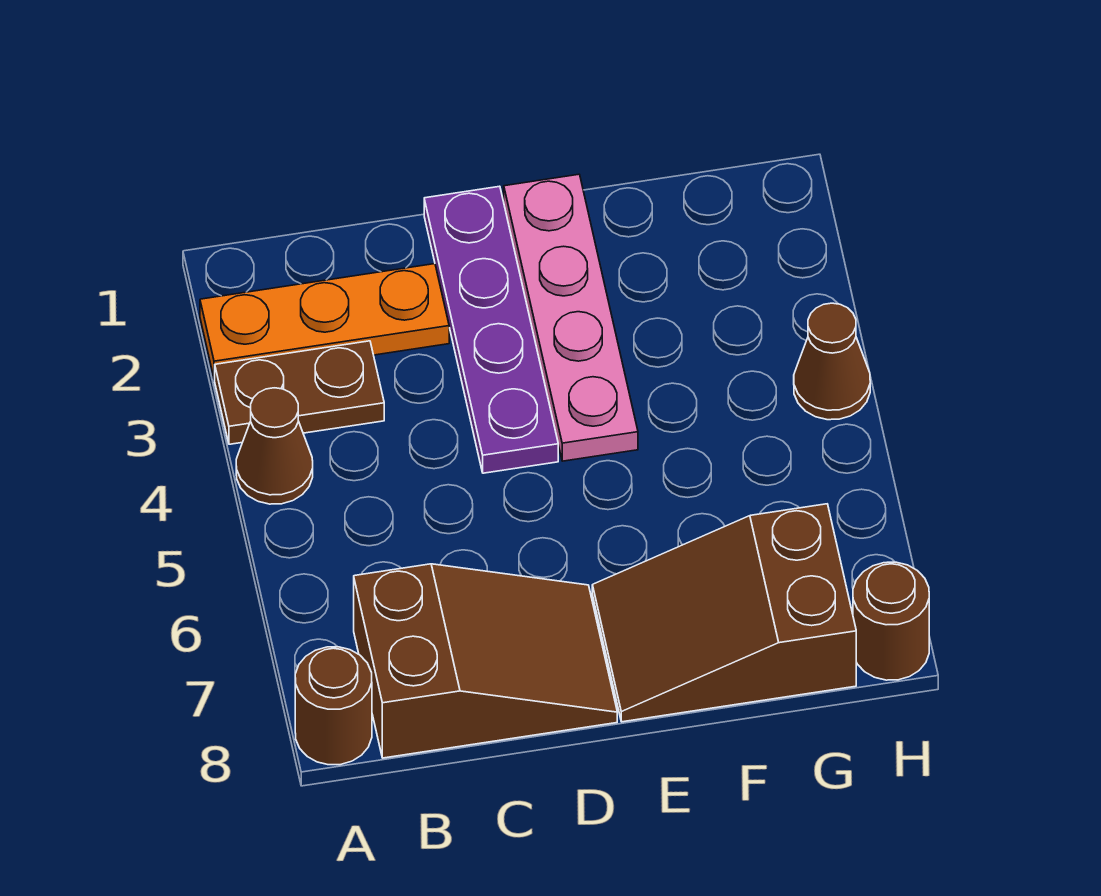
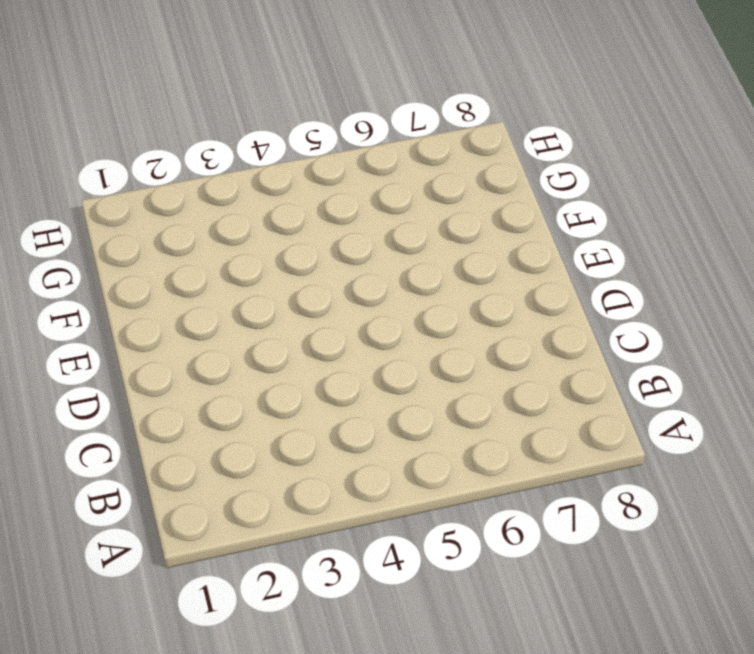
none -> orange 1x3 plate [200,264,449,379]
none -> brown 1x2 plate [215,341,384,444]

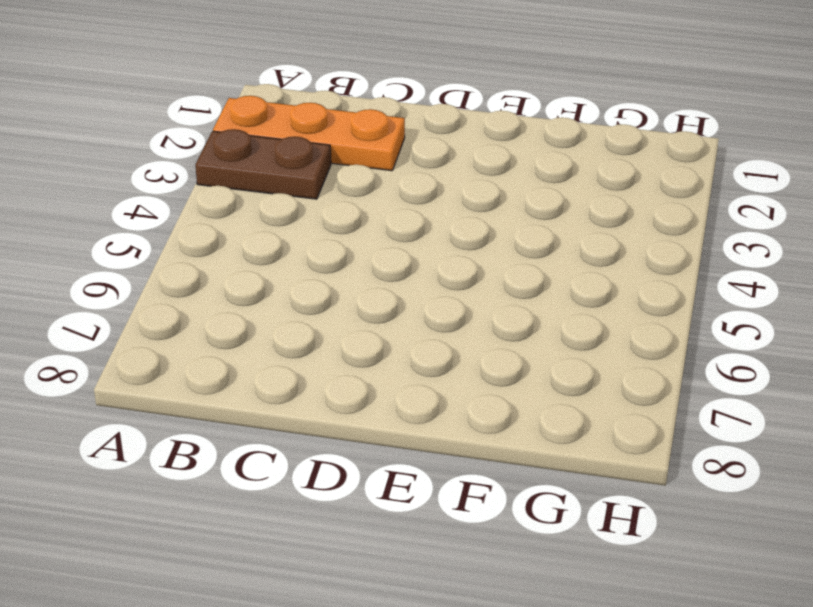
none -> brown 1x1 cone [236,388,313,504]
none -> brown 1x1 round brick [295,647,372,765]

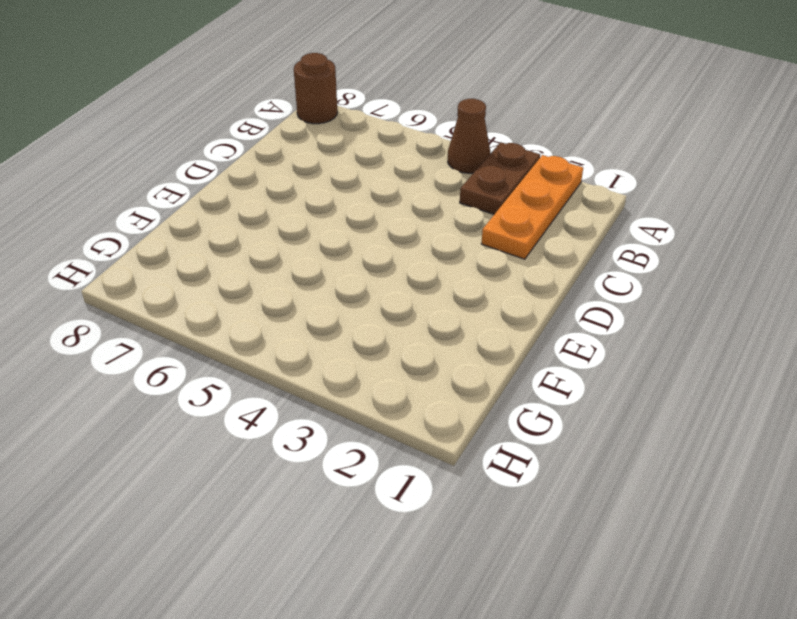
none -> brown 2x3 slope [354,564,617,758]
none -> purple 1x4 plate [424,186,558,473]

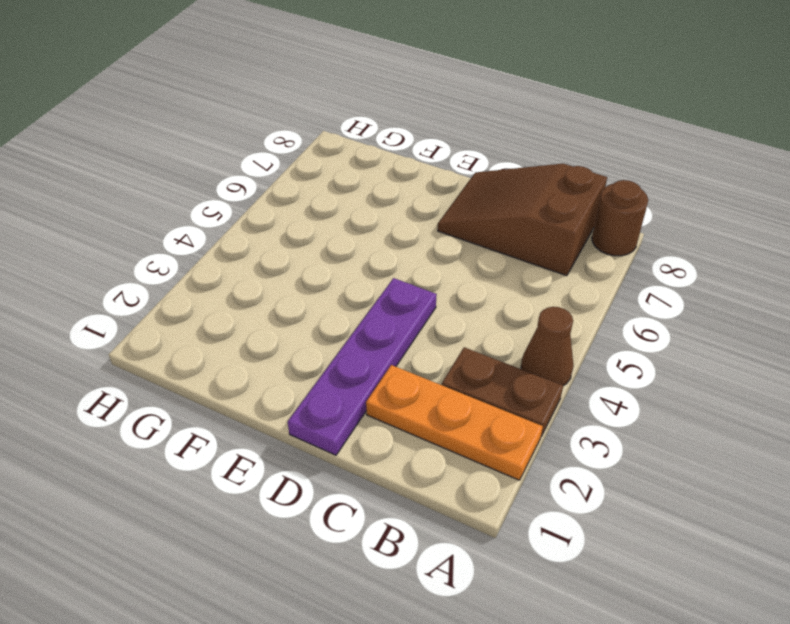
none -> pink 1x4 plate [504,174,638,461]
none -> brown 2x3 slope [592,504,856,722]

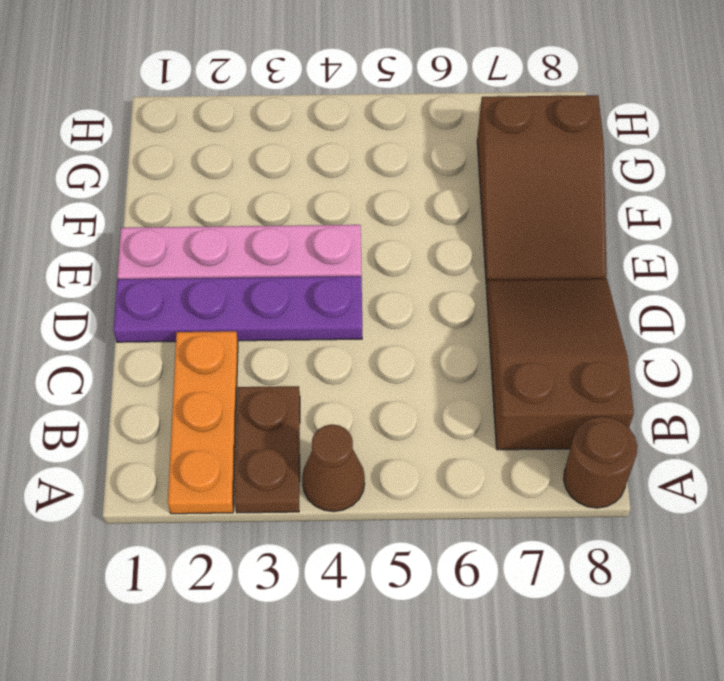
none -> brown 1x1 cone [794,303,870,420]
none -> brown 1x1 round brick [853,562,929,680]

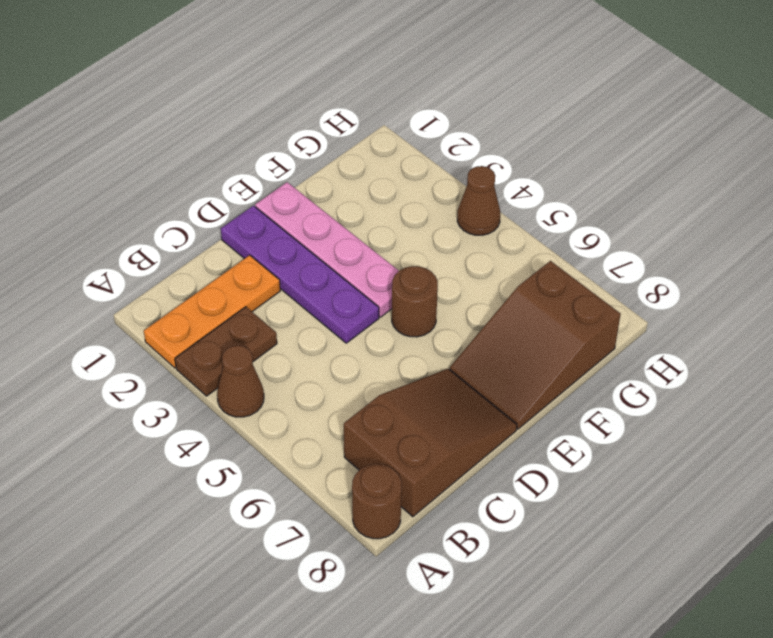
brown 1x1 round brick [392,266,438,337] -> brown 1x1 round brick moved to [853,562,929,680]

